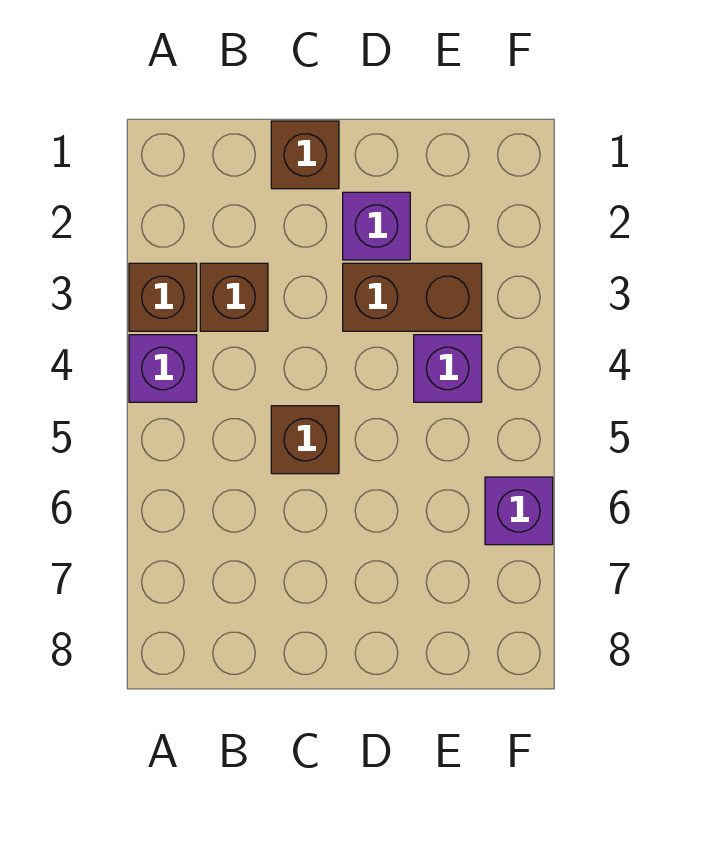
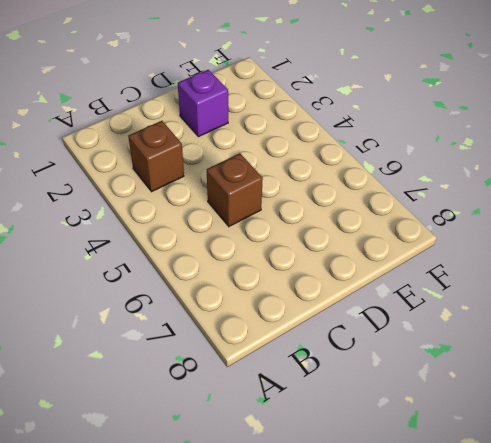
none -> brown 1x1 brick [129,263,197,331]
none -> purple 1x1 brick [129,335,197,402]

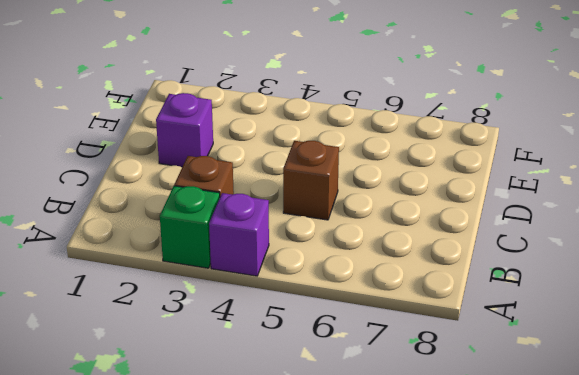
green 1x1 brick [160,186,220,268] -> brown 1x1 brick [129,263,197,331]
none -> brown 1x1 brick [271,121,339,189]
none -> brown 1x2 brick [343,263,482,331]

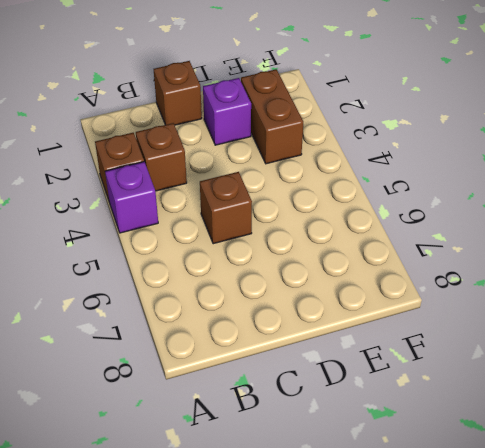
brown 1x2 brick [241,69,303,164] -> brown 1x2 brick turned to [343,263,482,331]
none -> purple 1x1 brick [414,335,482,402]
none -> purple 1x1 brick [485,477,553,545]

